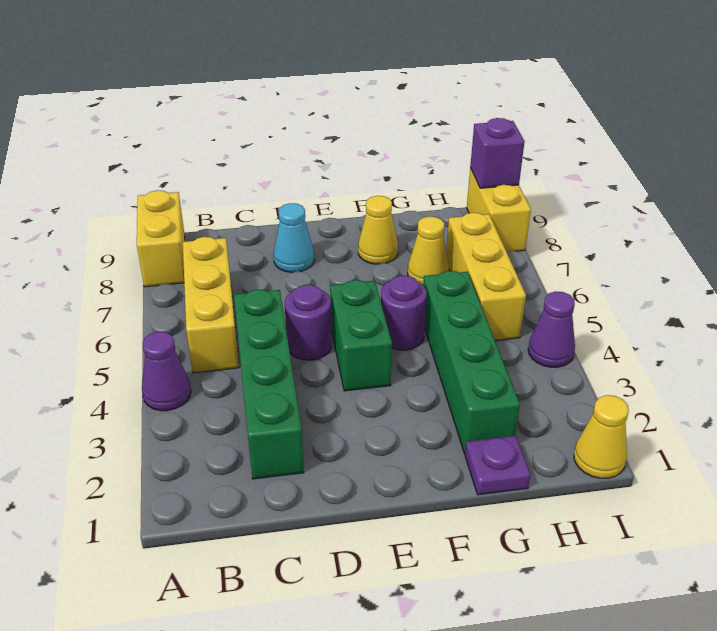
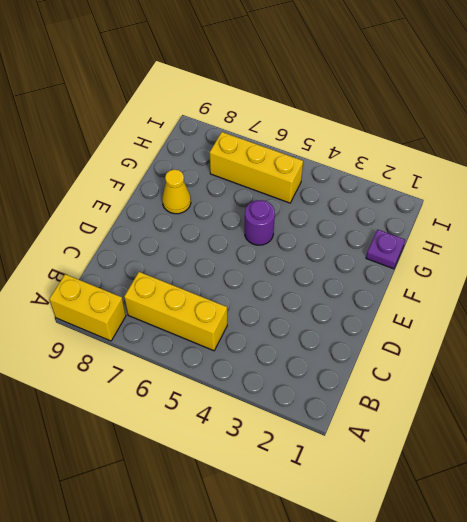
none -> purple 1x1 cone [142,332,191,411]
none -> green 1x4 brick [234,290,304,479]
none -> purple 1x1 round brick [285,285,332,360]

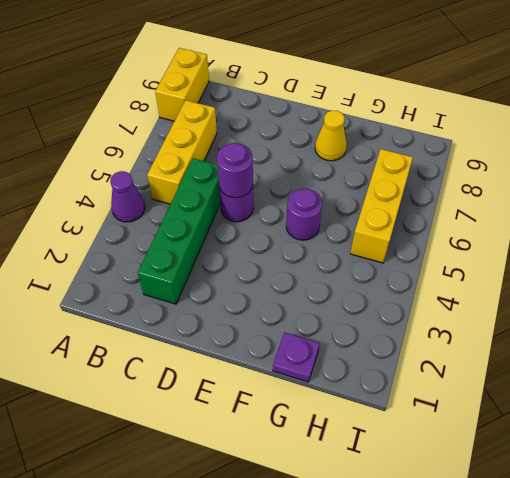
purple 1x1 round brick [217,143,253,198] -> none
none -> cyan 1x1 cone [274,203,314,272]
none -> green 1x2 brick [330,280,392,391]
none -> green 1x4 brick [423,271,520,453]

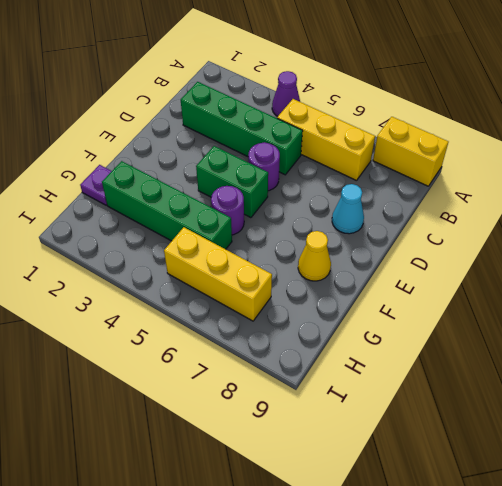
none -> yellow 1x1 cone [408,217,449,285]
none -> yellow 1x1 cone [574,395,629,478]
none -> purple 1x1 cone [528,292,575,367]

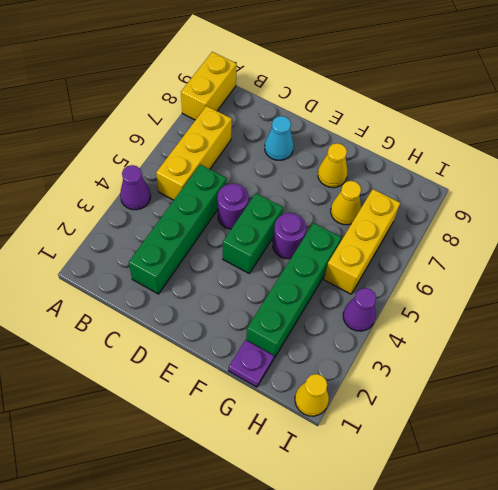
none -> yellow 1x2 brick [467,168,531,252]
none -> purple 1x1 brick [470,118,525,188]

